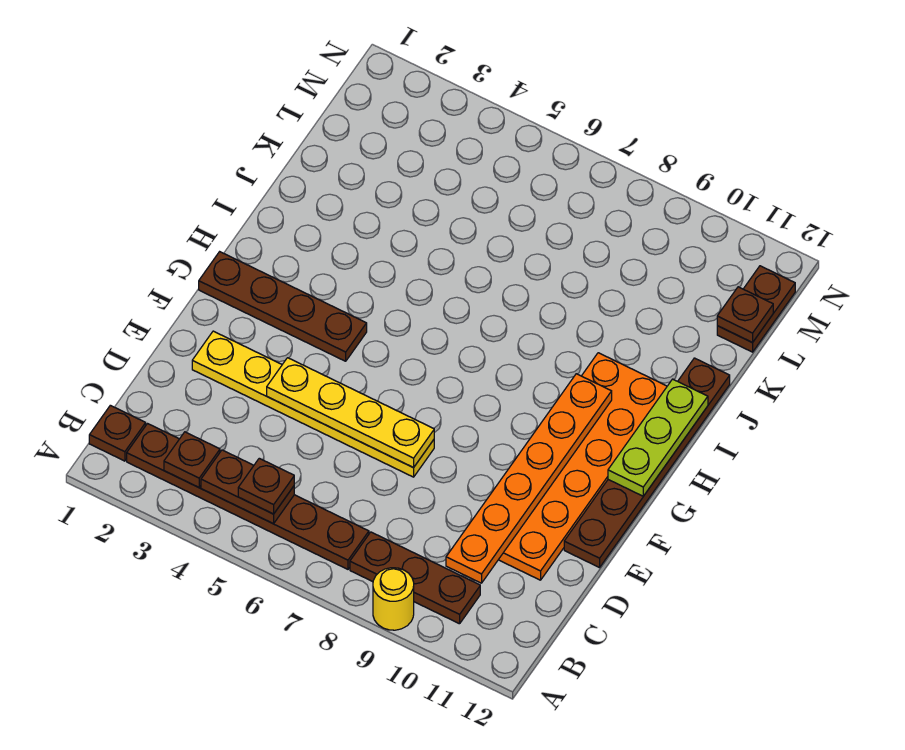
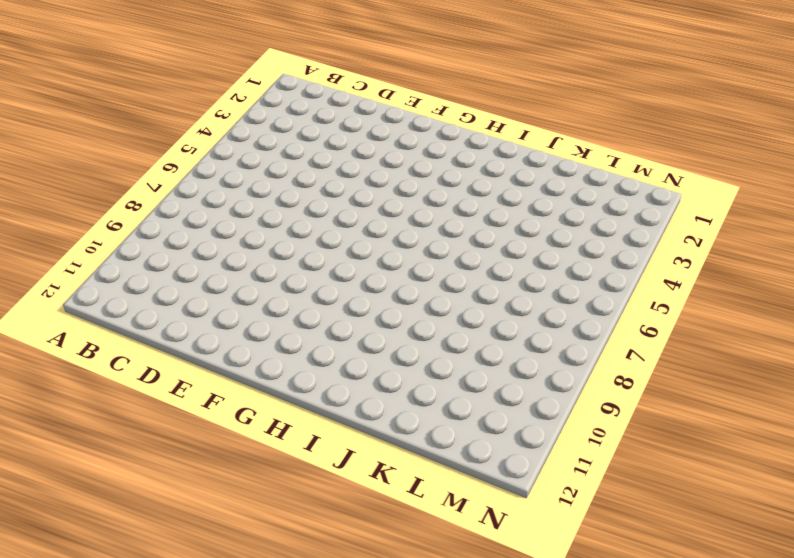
none -> yellow 1x1 round brick [373,568,414,630]
none -> brown 1x1 plate [89,405,146,461]
none -> brown 1x6 plate [127,424,369,569]

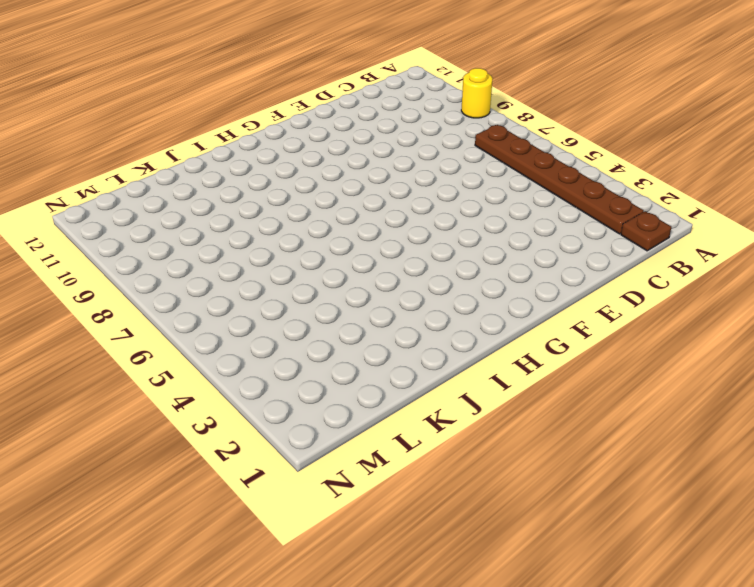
none -> brown 1x3 plate [350,532,480,624]
none -> orange 2x6 plate [499,353,667,580]
none -> yellow 1x6 plate [192,331,434,477]

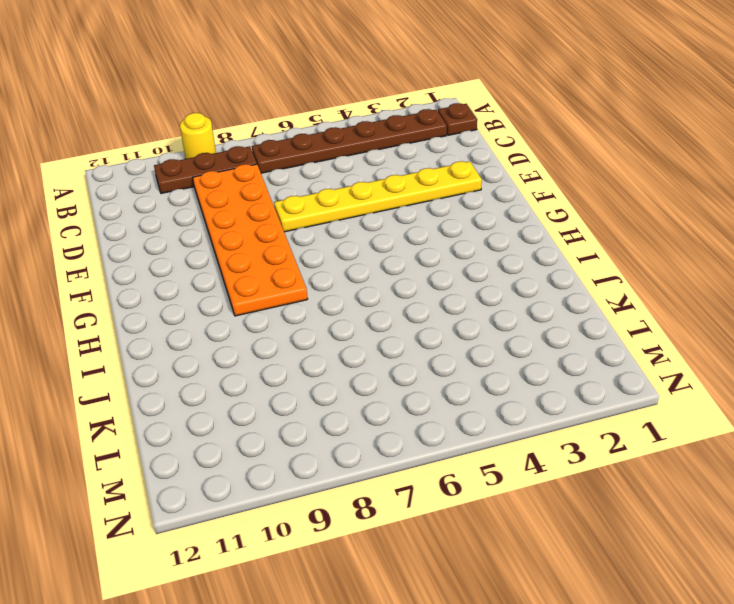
orange 2x6 plate [193,164,308,316] -> orange 2x6 plate moved to [499,353,667,580]
none -> brown 1x6 plate [564,358,730,568]
none -> brown 1x4 plate [199,252,367,361]
none -> brown 1x2 plate [717,266,795,352]

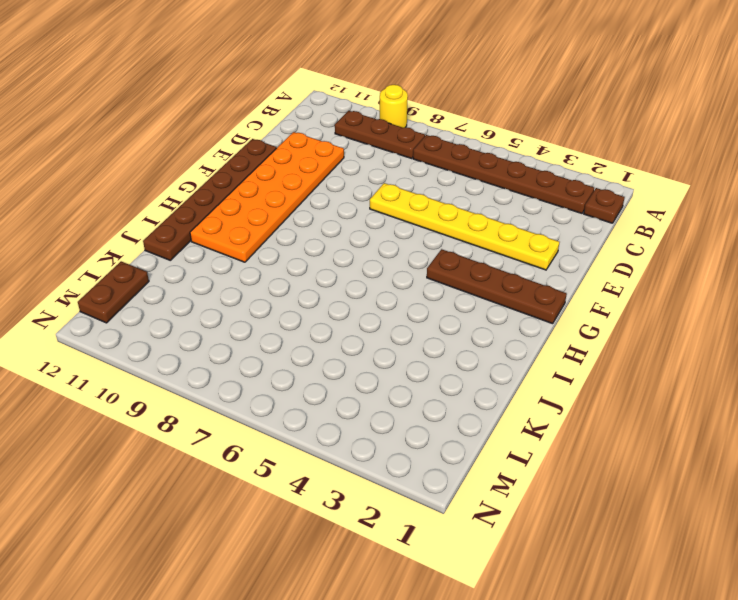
none -> brown 1x1 plate [164,432,220,487]
none -> brown 1x2 plate [201,450,294,524]
none -> orange 1x6 plate [446,374,612,583]

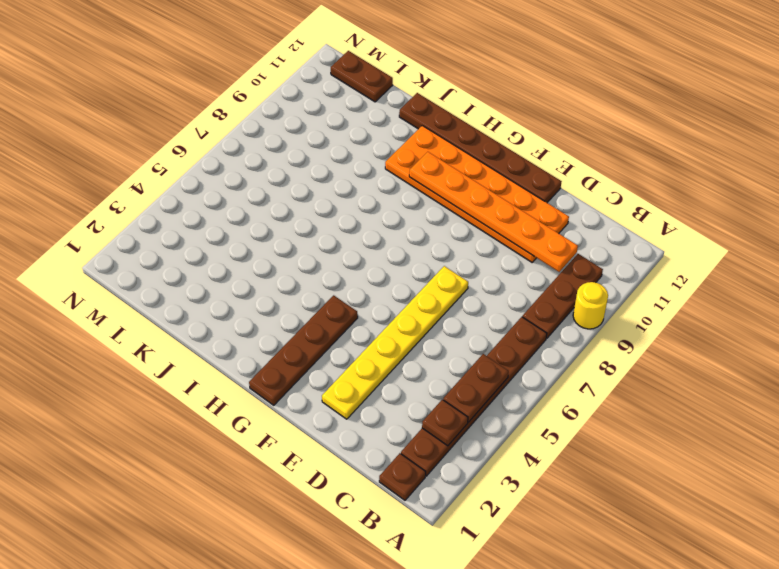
none -> yellow 1x4 plate [267,358,434,468]
none -> lime 1x3 plate [608,379,708,496]
none -> brown 1x1 plate [717,287,773,343]

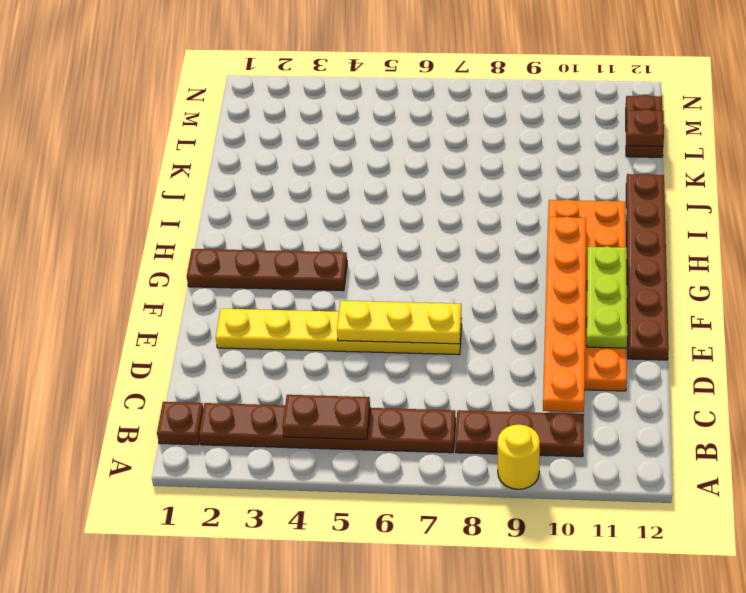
yellow 1x3 plate [337,301,461,344] -> yellow 1x4 plate [267,358,434,468]
lime 1x3 plate [587,246,627,348] -> lime 1x3 plate moved to [608,379,708,496]
none -> brown 1x1 plate [164,432,220,487]
none -> brown 1x1 plate [238,458,294,514]

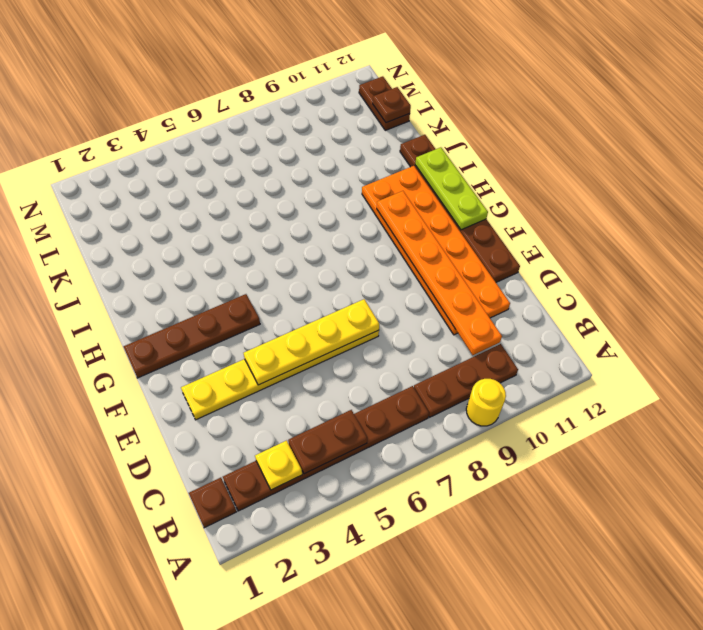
yellow 1x1 plate [255,441,302,490] -> brown 1x1 plate [164,432,220,487]
none -> brown 1x1 plate [238,458,294,514]

